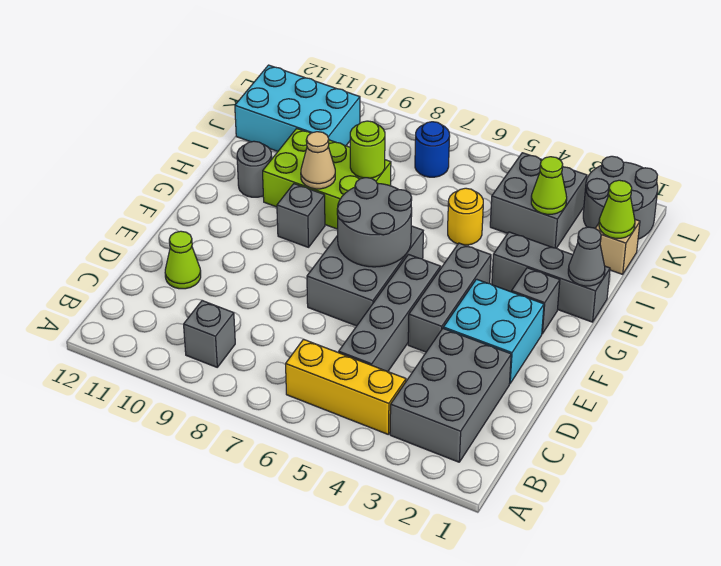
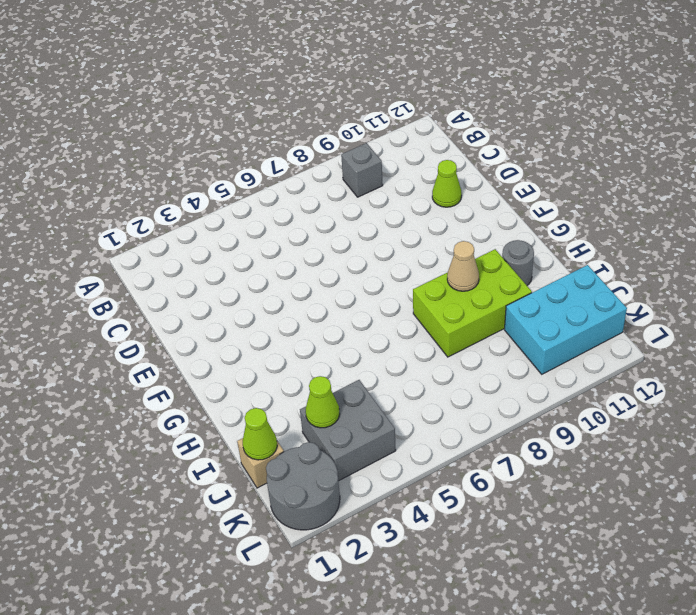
none -> grey 2x3 brick [390,329,511,462]
none -> yellow 1x3 brick [286,339,406,435]
none -> grey 1x4 brick [339,255,440,372]

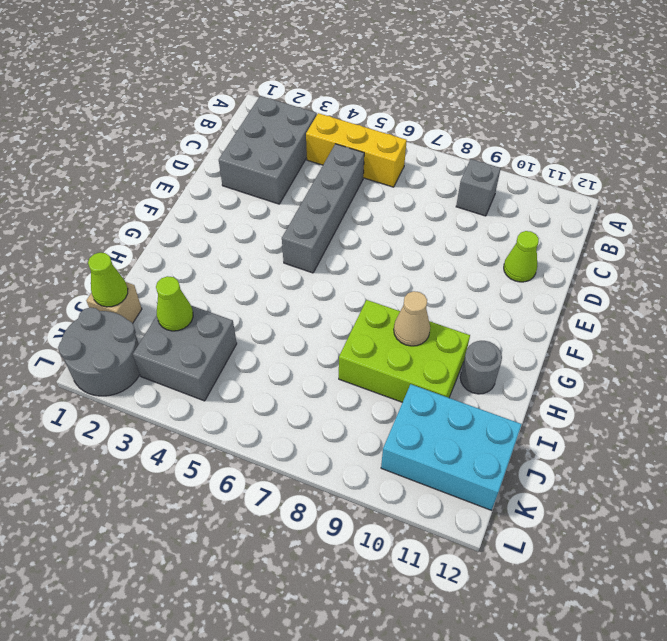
none -> cyan 2x2 brick [443,279,544,383]
none -> grey 1x3 brick [408,243,491,352]
none -> grey 2x3 brick [307,226,423,326]

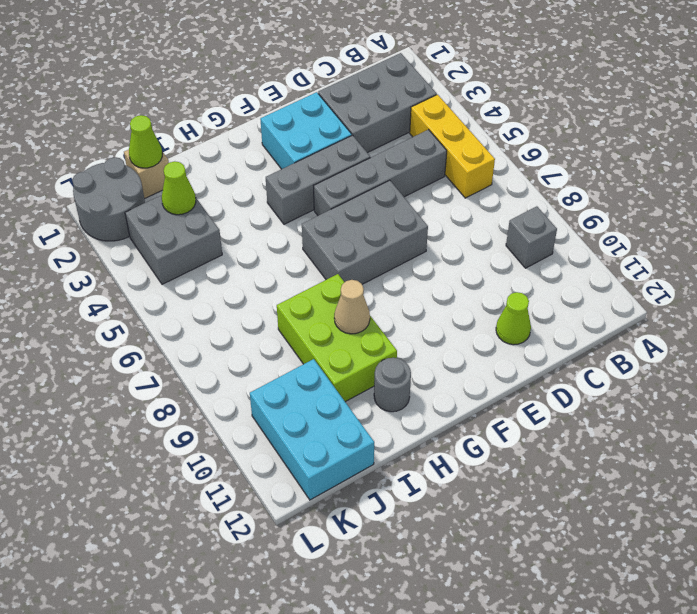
none -> grey 1x1 brick [512,268,560,334]
none -> grey 1x1 brick [277,184,325,247]
none -> grey 1x3 brick [492,232,610,322]

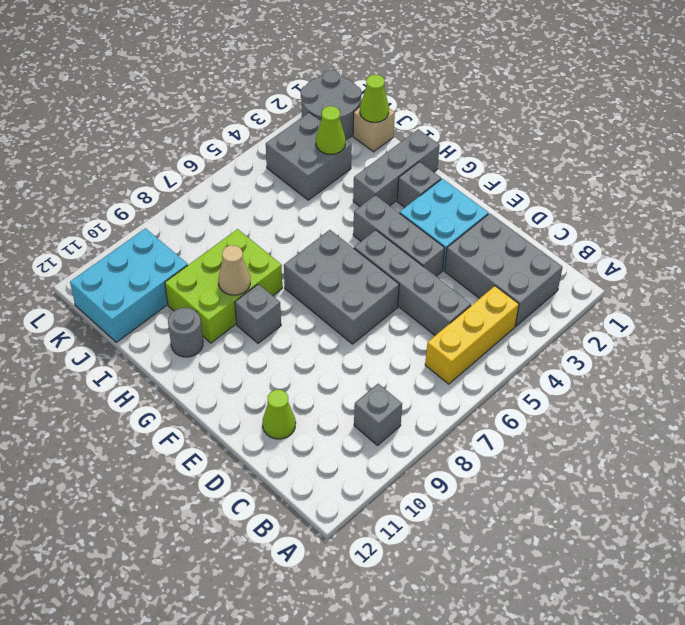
none -> yellow 1x1 round brick [448,188,483,245]
none -> blue 1x1 round brick [415,122,450,177]
none -> grey 2x2 round brick [337,178,412,267]

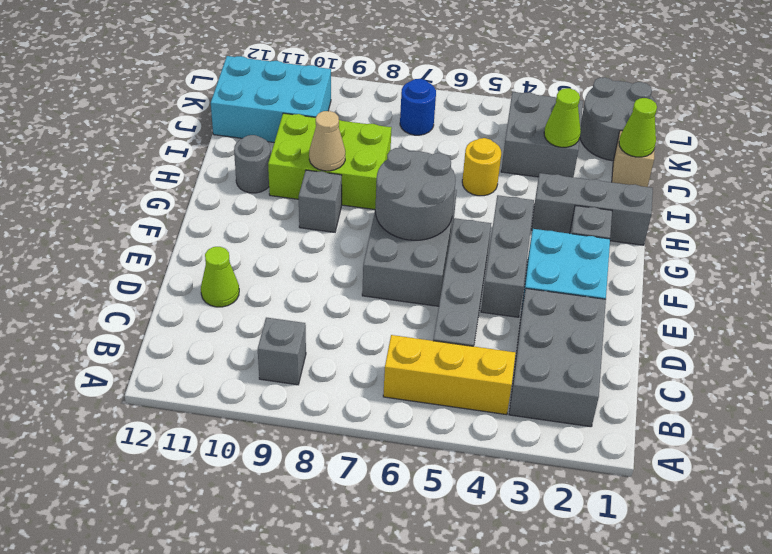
none -> grey 1x1 cone [568,227,605,286]
none -> lime 1x1 round brick [350,121,385,178]

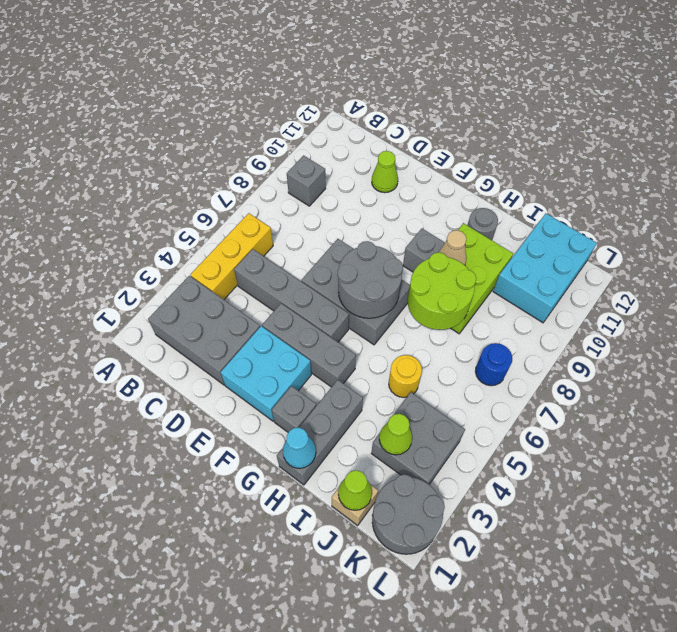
cyan 1x1 cone [283,428,316,468] -> grey 1x1 cone [568,227,605,286]
lime 2x2 round brick [408,252,476,330] -> lime 1x1 round brick [350,121,385,178]

